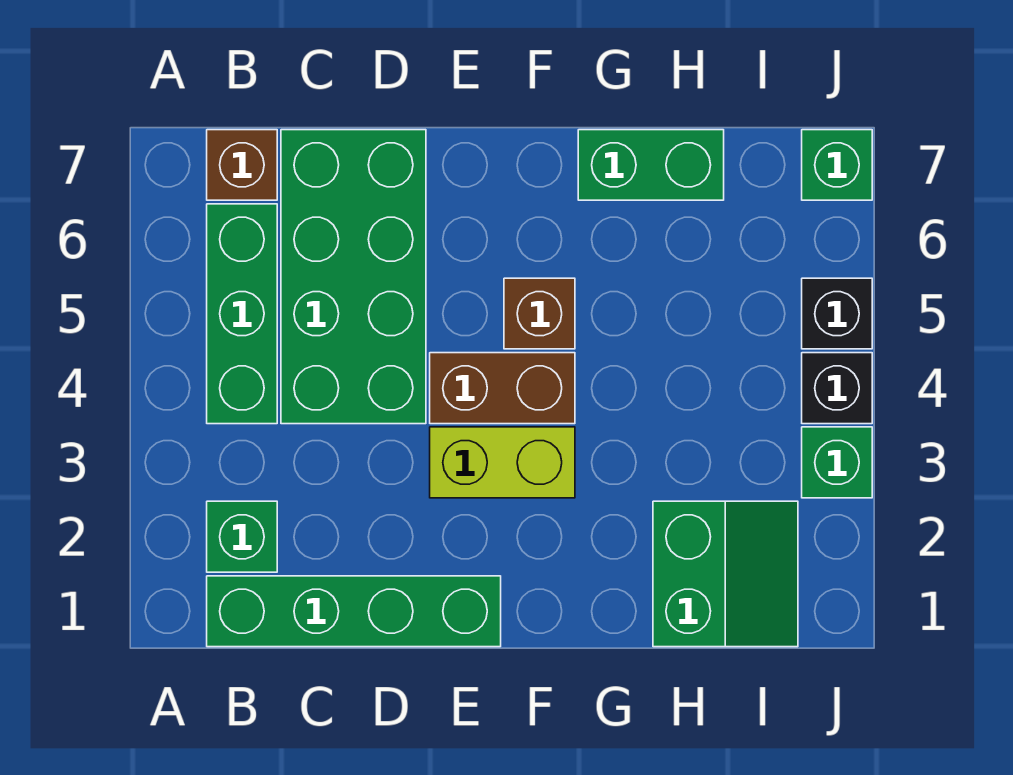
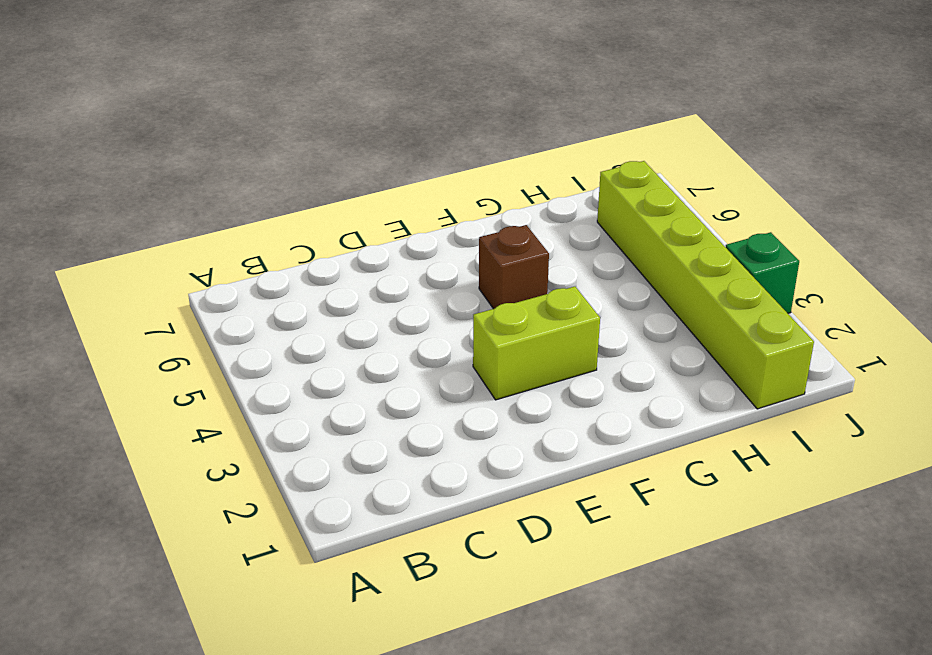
lime 1x6 brick [597,161,814,409] -> green 2x2 slope [653,501,798,647]
none -> green 1x4 brick [207,576,501,647]
none -> green 1x1 brick [207,501,277,572]
none -> green 1x3 brick [207,204,277,424]

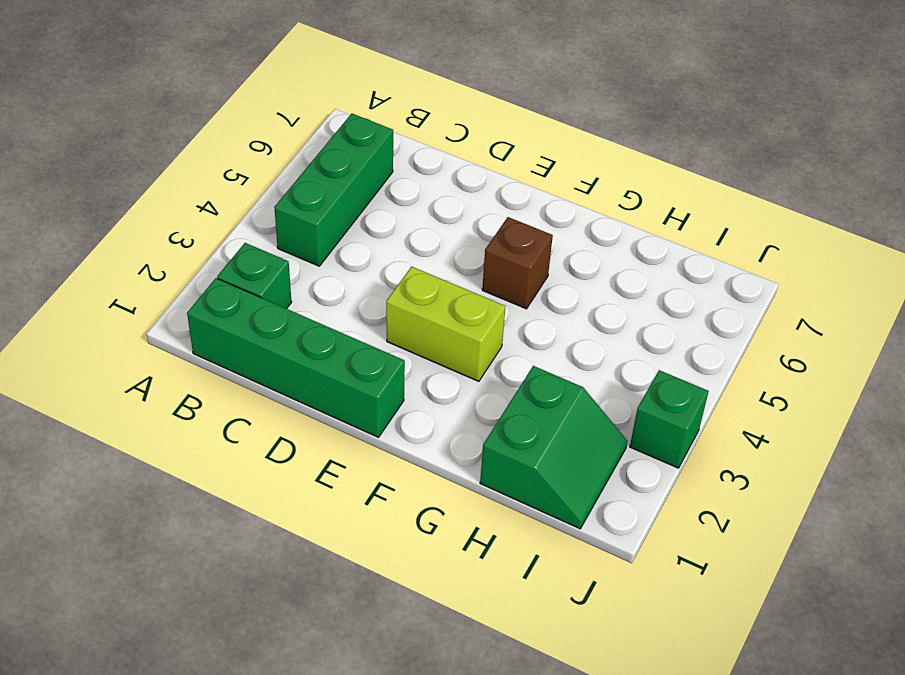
none -> brown 1x1 brick [207,130,277,200]
none -> green 2x4 brick [281,130,426,424]
none -> brown 1x2 brick [430,353,575,424]

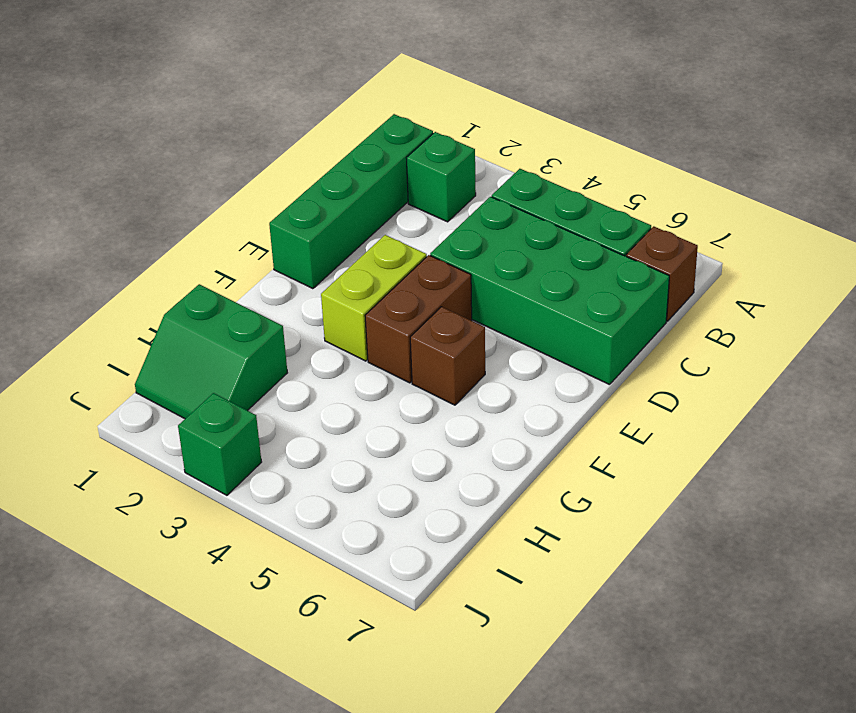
none -> green 1x2 brick [578,130,724,200]
none -> black 1x1 brick [802,353,872,424]
none -> black 1x1 brick [802,278,872,349]

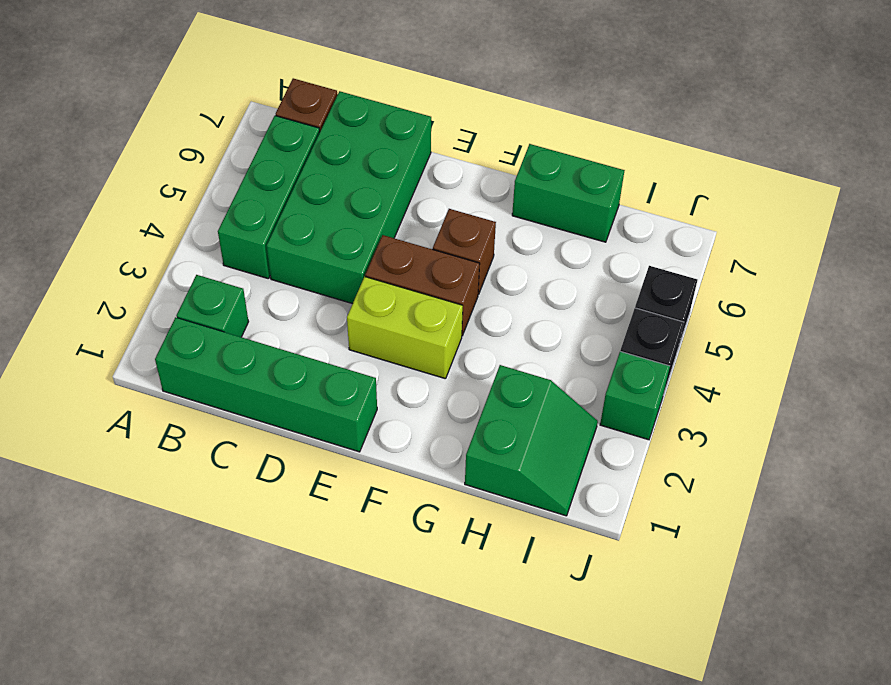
none -> green 1x1 brick [802,130,872,200]

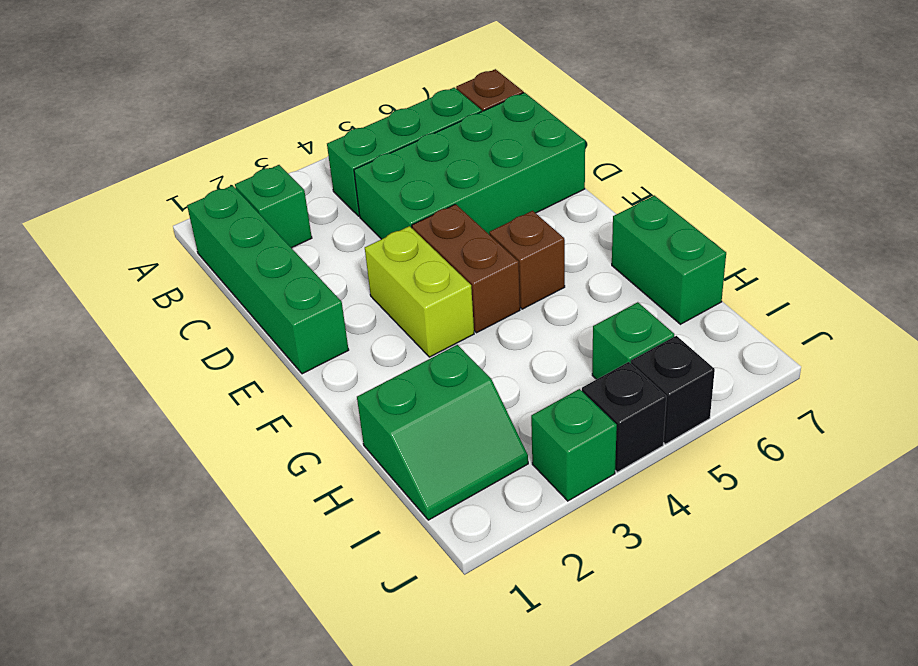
green 1x1 brick [592,302,674,379] -> green 1x1 brick moved to [802,130,872,200]

